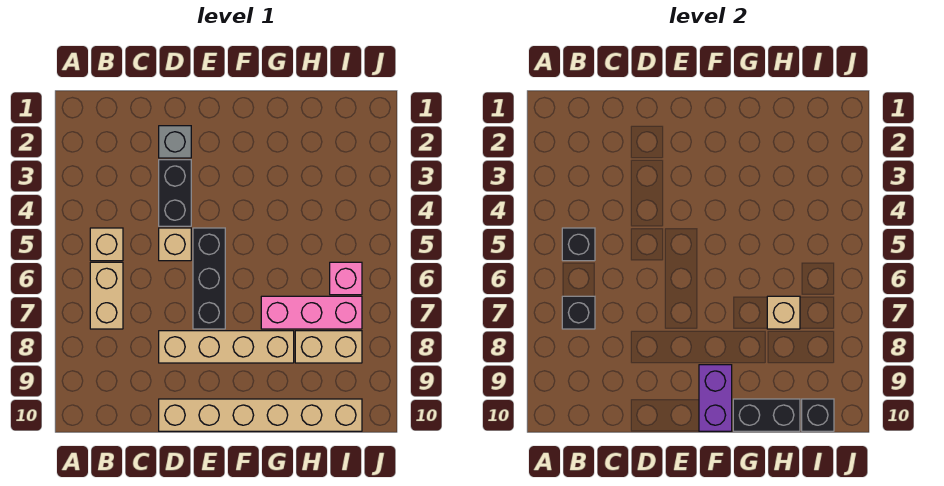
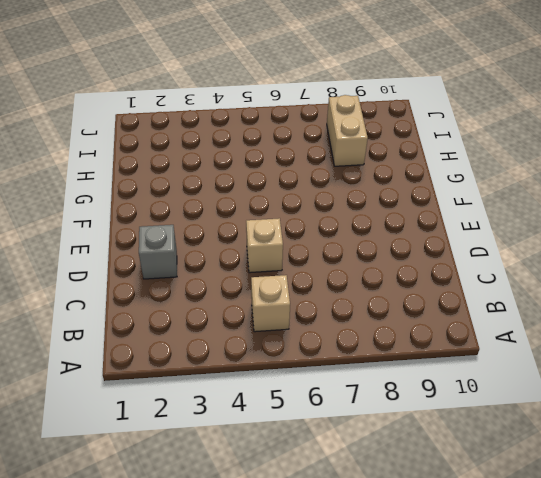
none -> tan 1x2 brick [90,262,123,329]
none -> black 1x2 brick [159,160,191,226]
none -> tan 1x4 brick [159,331,294,363]

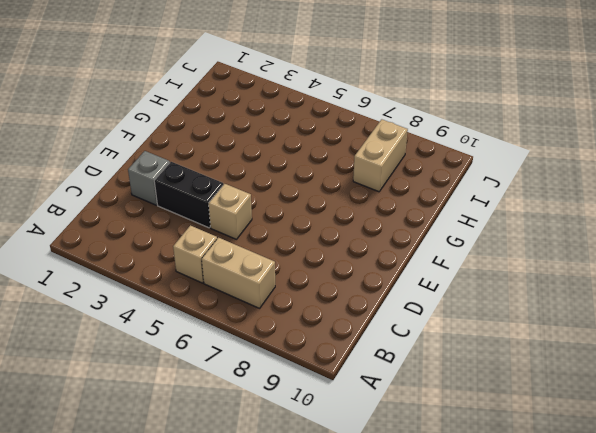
none -> tan 1x4 brick [159,331,294,363]
none -> tan 1x6 brick [159,399,362,431]
none -> black 1x3 brick [193,228,225,329]

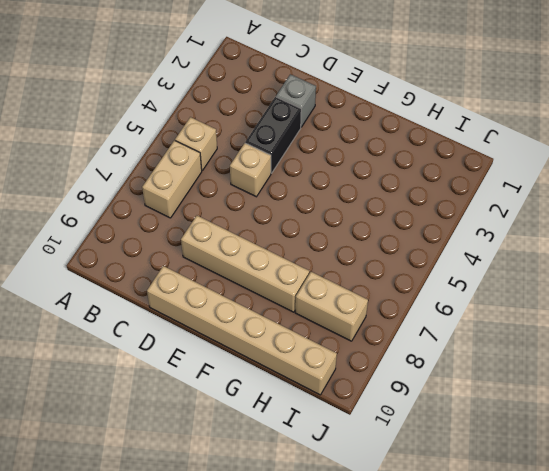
none -> black 1x3 brick [193,228,225,329]
none -> pink 1x3 brick [261,296,362,329]
none -> pink 1x1 brick [330,262,362,295]

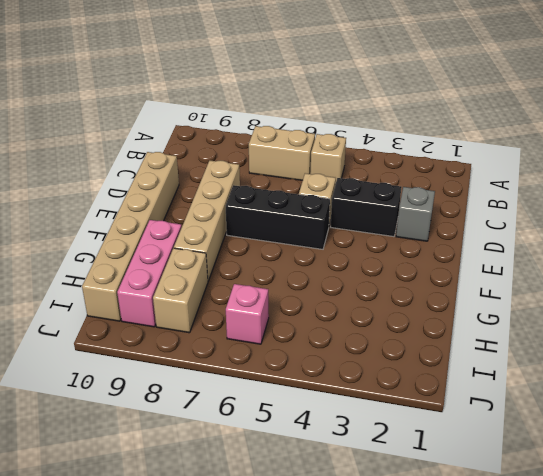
pink 1x3 brick [117,220,182,327] -> pink 1x3 brick moved to [261,296,362,329]
none -> black 1x1 brick [562,228,595,261]
none -> black 1x1 brick [562,296,595,329]
none -> purple 1x2 brick [699,365,732,431]

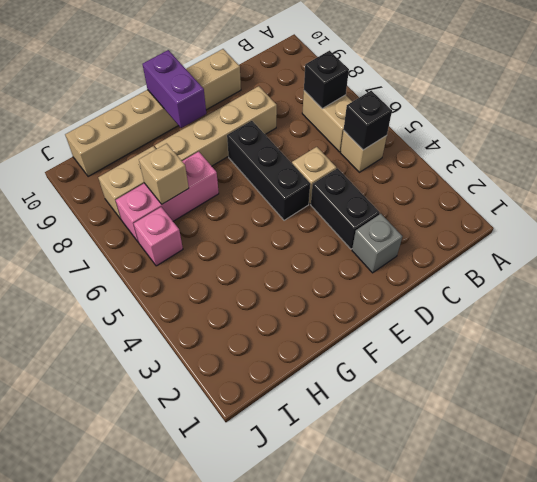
none -> black 1x2 brick [733,399,800,431]
none -> black 1x1 brick [802,399,834,431]

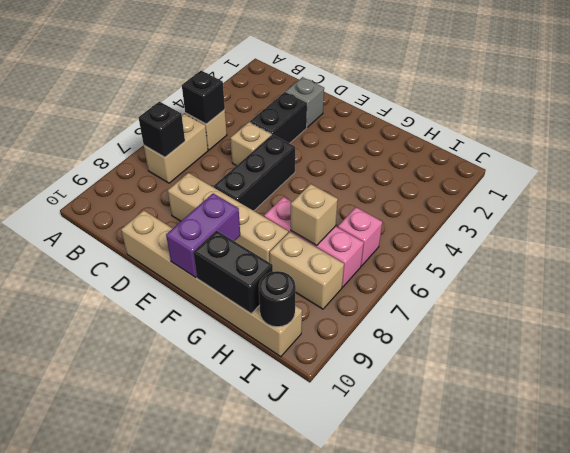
black 1x1 round brick [259,271,296,327] -> black 1x1 brick [802,399,834,431]

